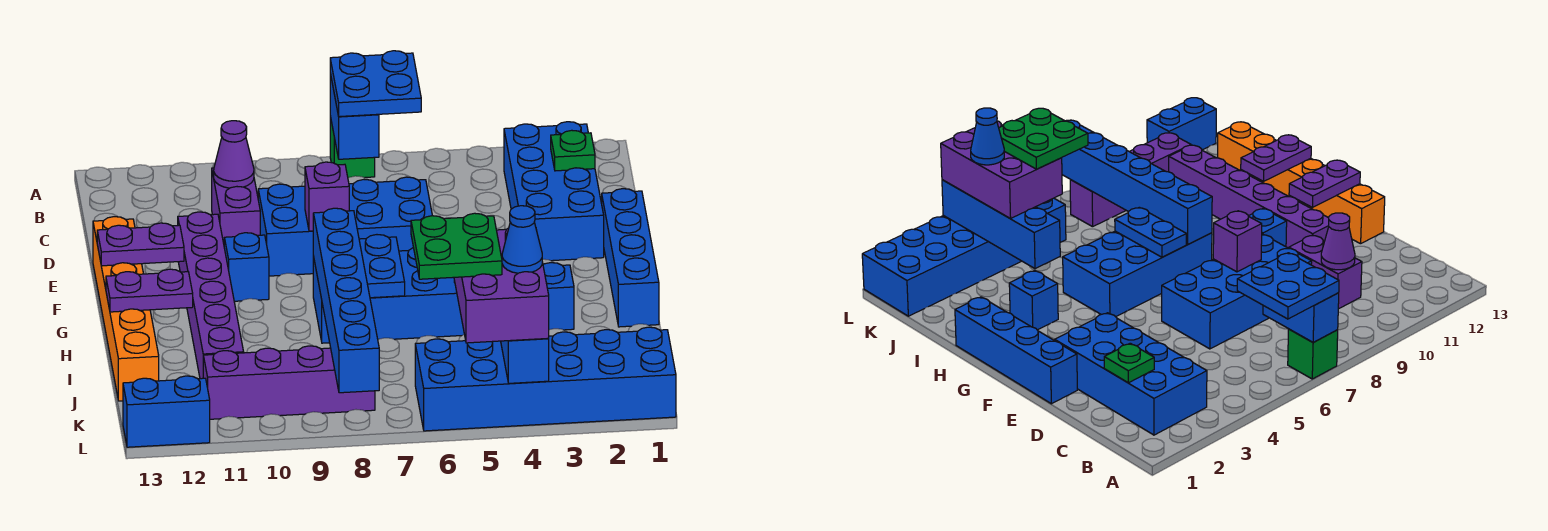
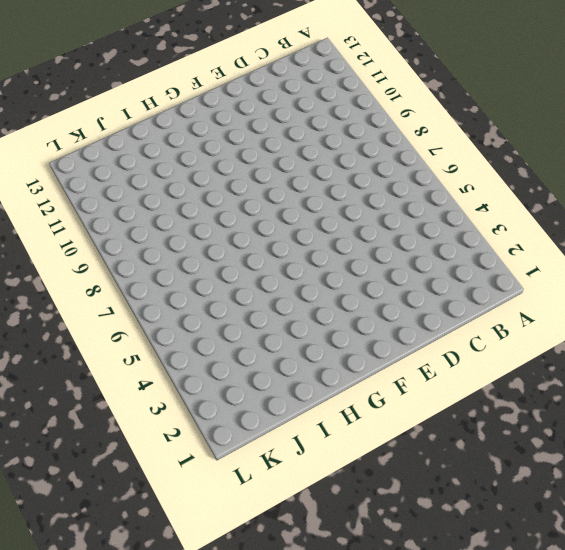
none -> green 1x1 brick [330,117,375,178]
none -> blue 2x4 brick [504,122,604,261]
none -> purple 1x2 brick [212,168,260,243]

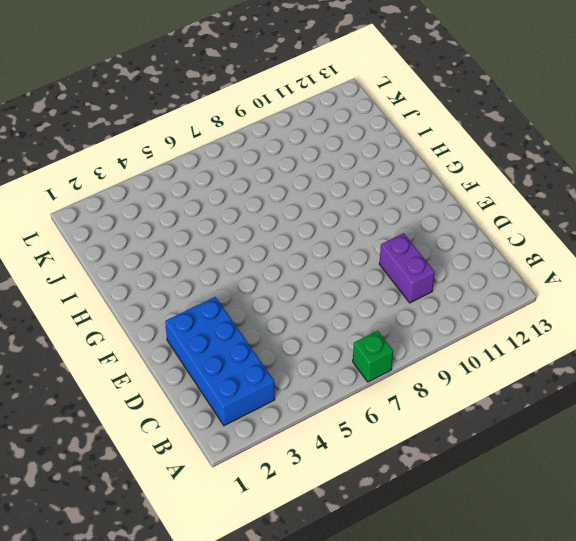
none -> blue 2x4 brick [258,177,432,276]
none -> blue 1x4 brick [602,189,659,327]
none -> purple 1x6 brick [178,212,244,379]

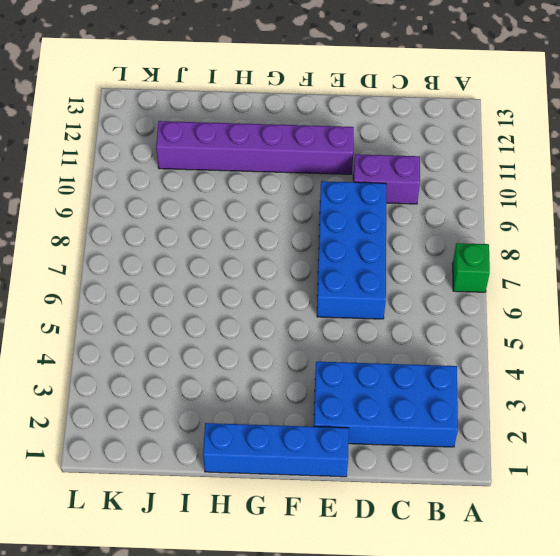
none -> orange 1x6 brick [93,217,159,401]
none -> blue 1x1 brick [224,233,269,301]
none -> blue 2x4 brick [313,248,464,343]

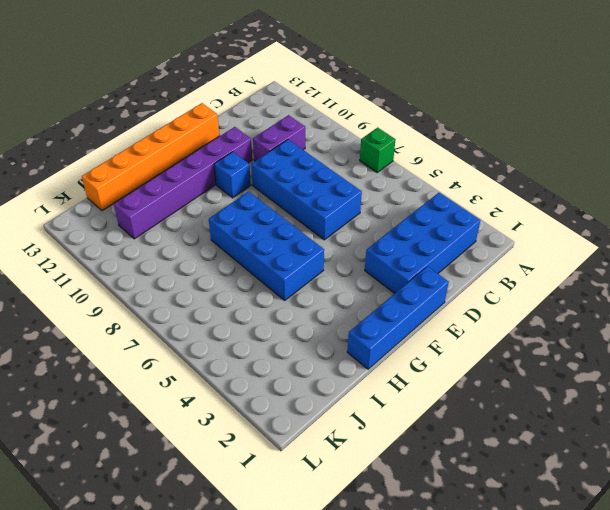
none -> blue 1x1 brick [543,263,574,330]
none -> blue 2x6 brick [415,327,676,431]
none -> purple 1x4 brick [203,346,375,419]

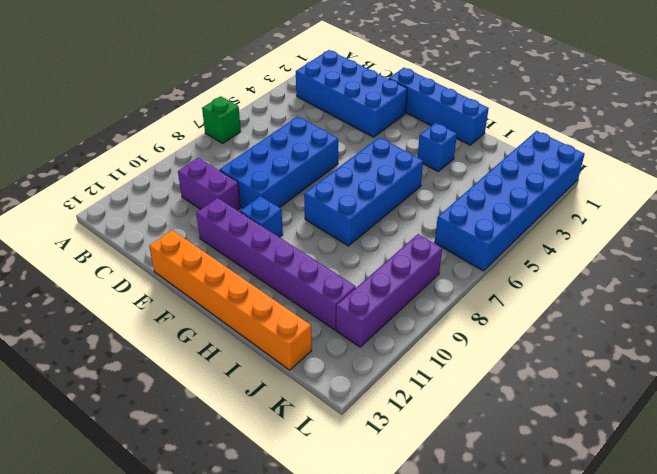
none -> blue 1x2 brick [123,376,210,447]
none -> blue 1x2 brick [330,74,379,159]
none -> green 1x1 plate [551,130,595,171]

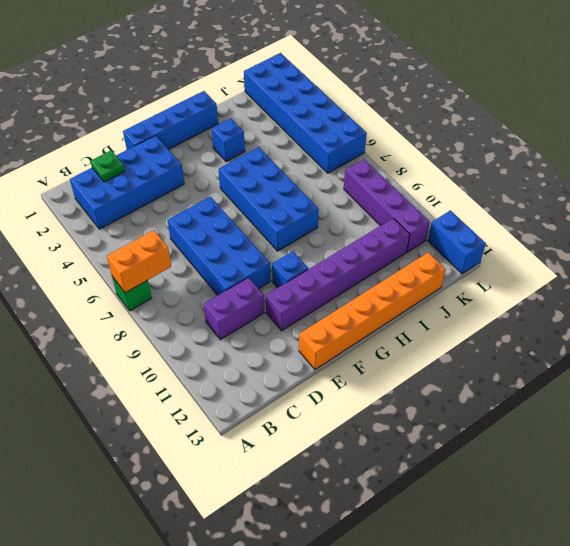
orange 1x2 brick [107,230,171,293] -> blue 1x2 brick [330,74,379,159]
none -> purple 1x1 cone [214,121,254,188]
none -> purple 1x1 brick [305,162,349,231]
none -> purple 1x2 plate [97,223,184,266]

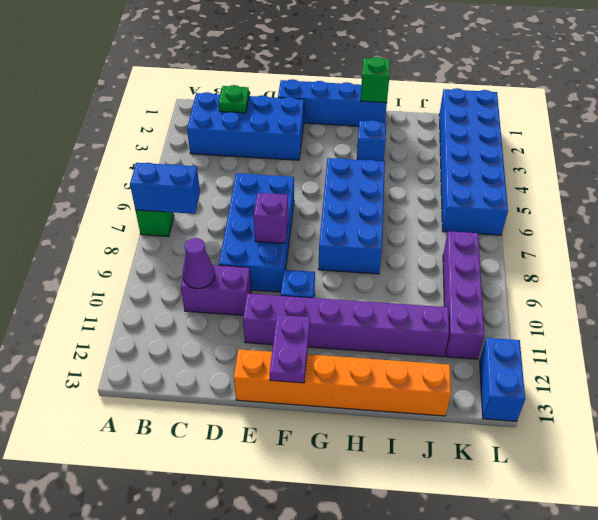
green 1x1 brick [361,57,390,103] -> none
none -> blue 1x2 plate [359,235,405,298]
none -> blue 1x6 brick [313,208,379,393]
none -> purple 1x2 plate [106,269,193,312]

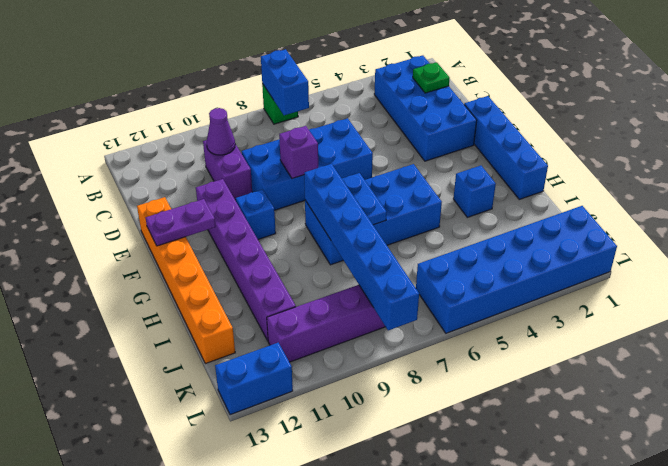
none -> purple 1x2 plate [106,269,193,312]
none -> blue 1x4 brick [501,338,549,383]
none -> blue 2x2 plate [330,51,421,117]

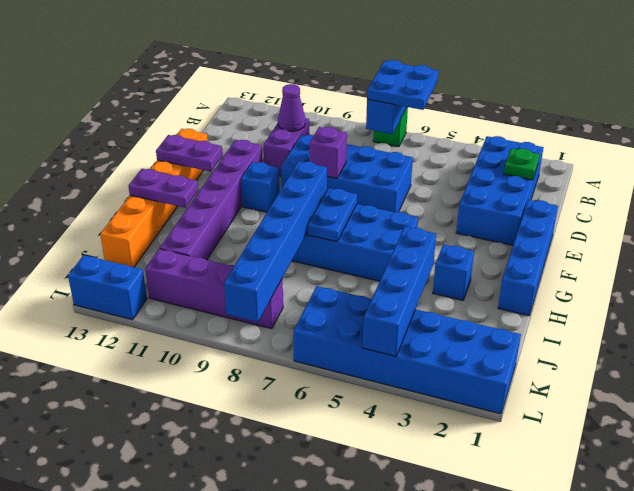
none -> purple 2x3 brick [454,228,549,343]
none -> green 2x2 plate [411,213,502,279]
none -> blue 1x1 cone [502,206,542,273]

